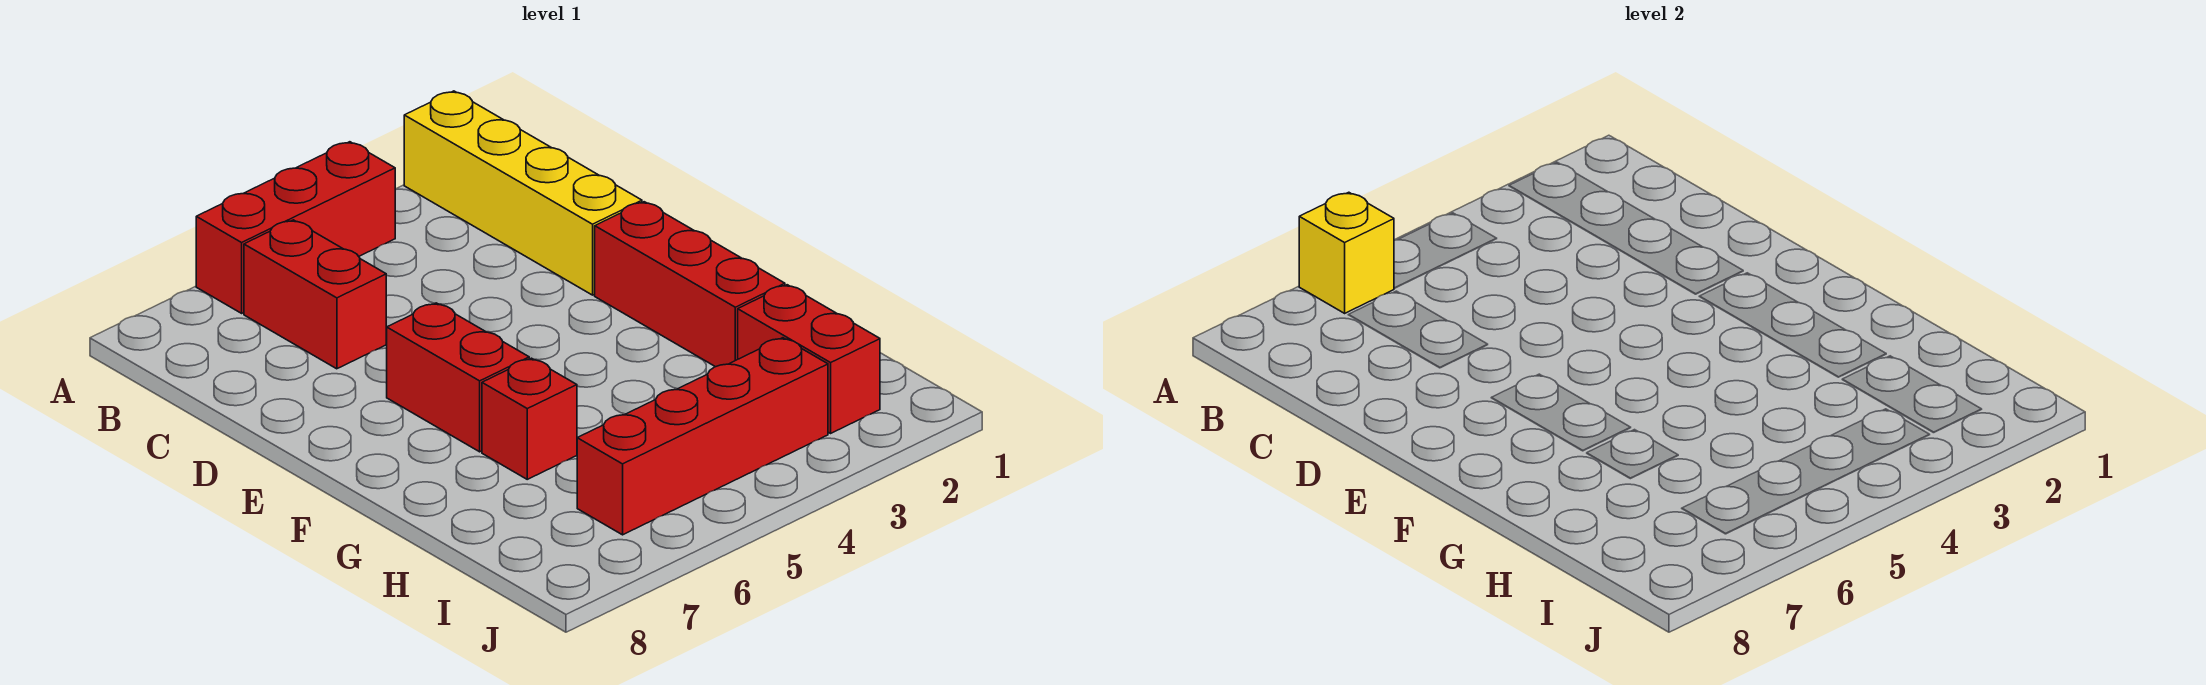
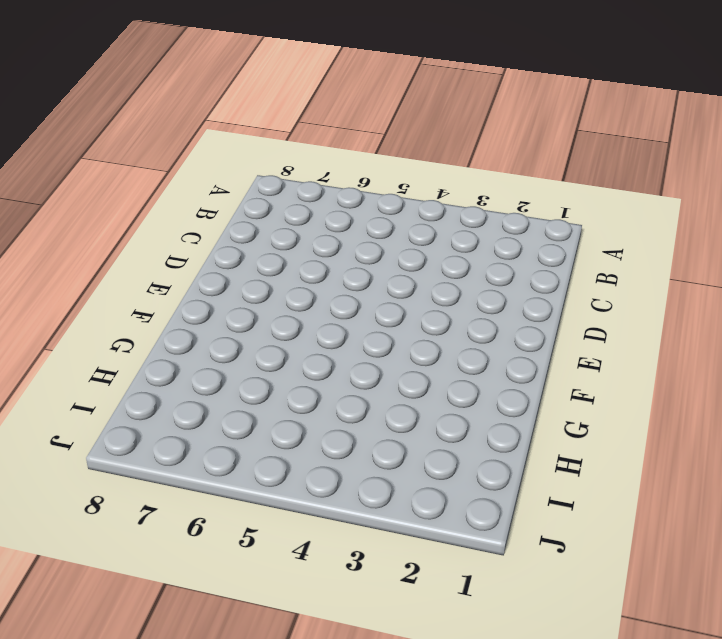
none -> yellow 1x4 brick [404,91,642,295]
none -> red 1x3 brick [196,142,395,313]

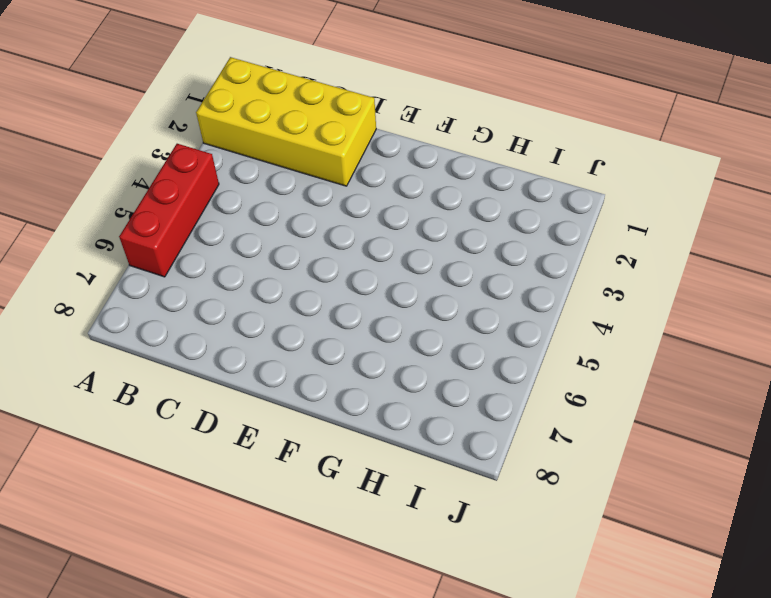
yellow 2x4 brick [196,57,376,186] -> yellow 1x4 brick [404,91,642,295]
none -> red 1x2 brick [244,220,386,369]
none -> red 1x3 brick [595,202,785,367]

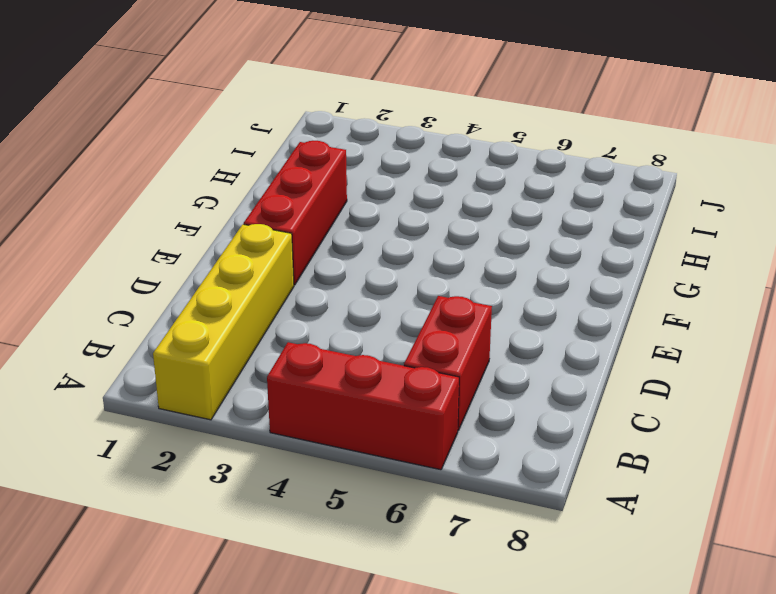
none -> red 1x2 brick [386,303,529,452]
none -> red 1x1 brick [482,358,577,479]

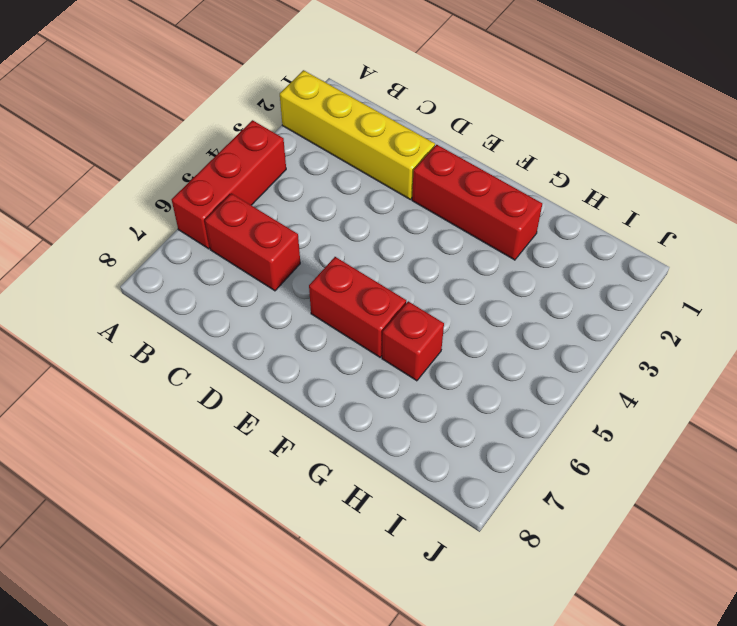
none -> red 1x2 brick [738,285,880,433]
none -> red 1x4 brick [577,338,828,535]

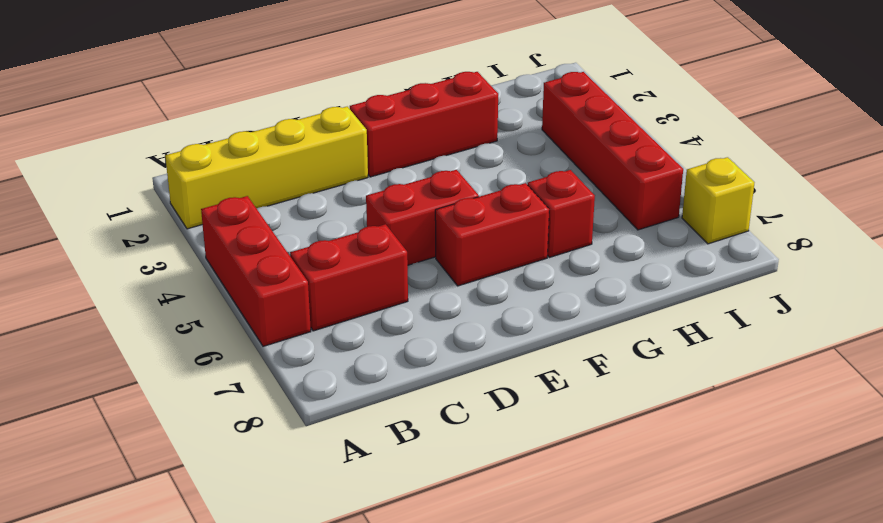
red 1x2 brick [366,170,479,265] -> red 1x2 brick moved to [738,285,880,433]
yellow 1x1 brick [682,157,755,244] -> yellow 1x1 brick moved to [1299,192,1394,313]

